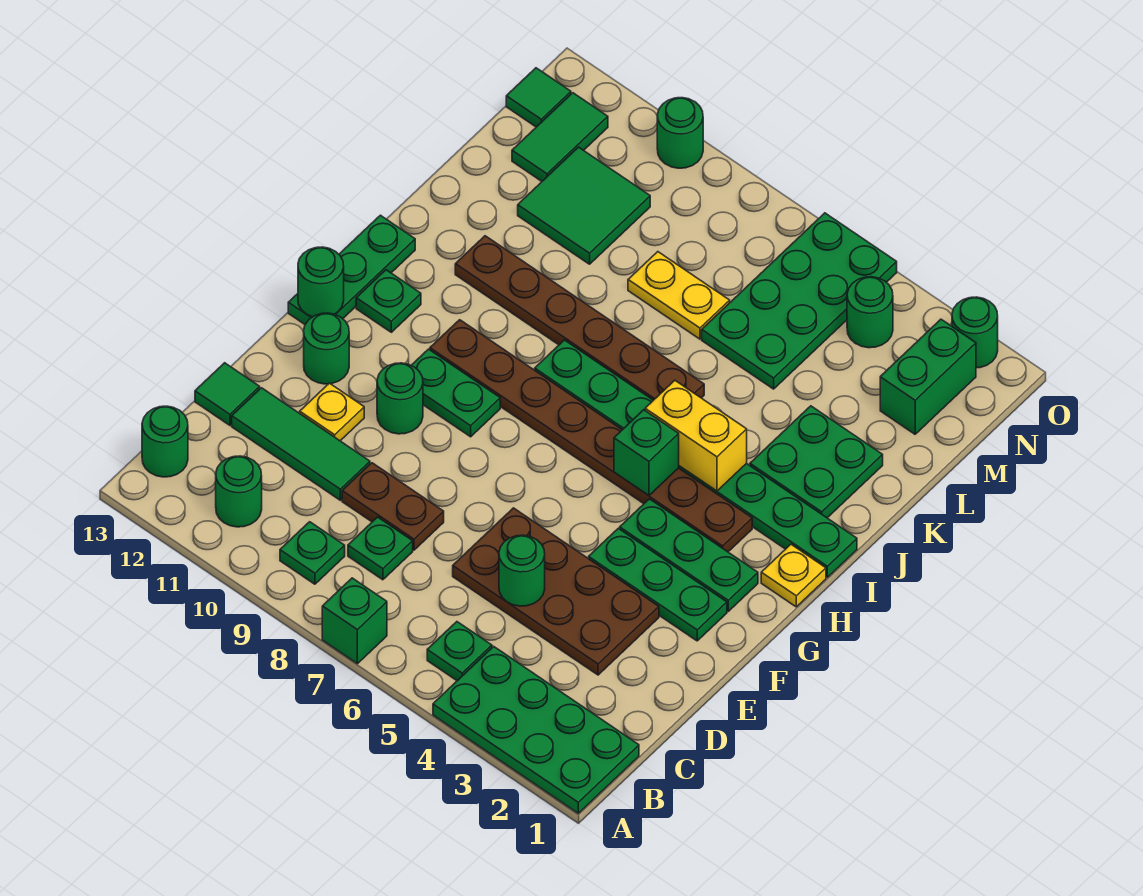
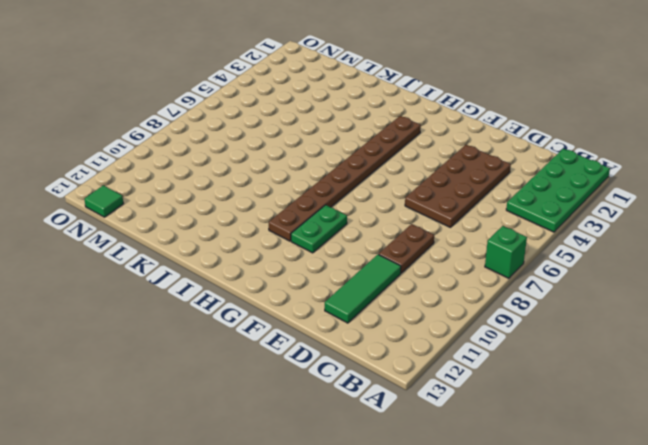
none -> green 1x1 plate [427,622,492,681]
none -> green 1x1 plate [280,522,345,584]
none -> green 1x1 round brick [216,456,262,527]
none -> green 1x1 round brick [142,406,188,477]

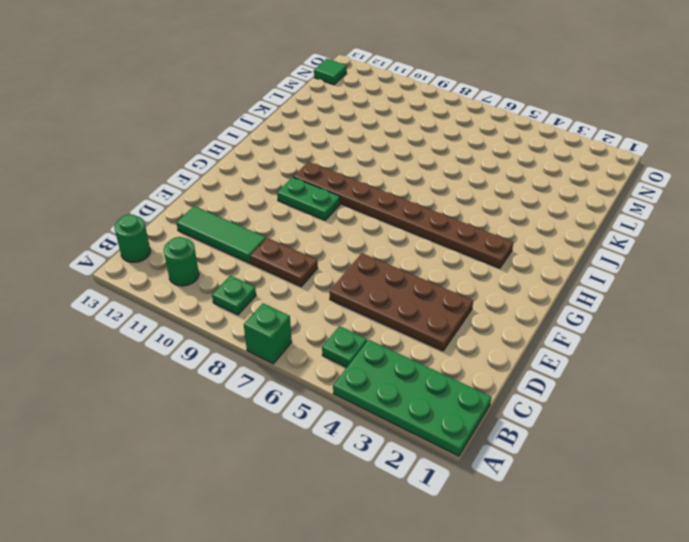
none -> green 1x1 plate [348,517,413,580]
none -> green 1x1 tile [195,363,260,425]
none -> yellow 1x1 plate [300,383,364,441]
none -> green 1x3 plate [589,528,727,641]

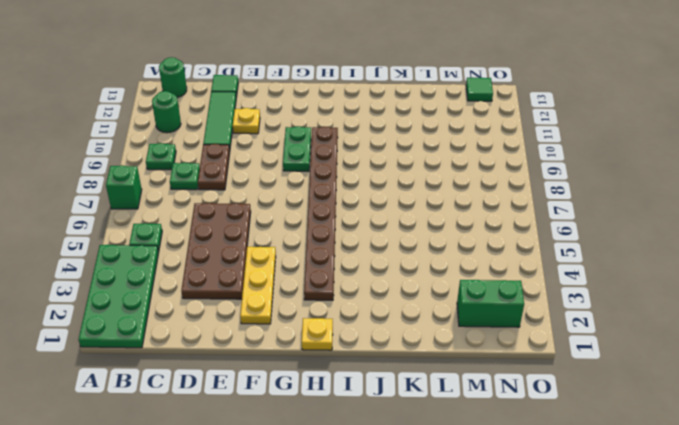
yellow 1x3 plate [240,247,276,324] -> green 1x3 plate [589,528,727,641]
none -> green 1x1 round brick [377,363,423,434]
none -> green 1x1 round brick [304,313,349,384]
none -> green 1x3 plate [620,499,758,611]
none -> green 1x3 plate [288,215,415,324]

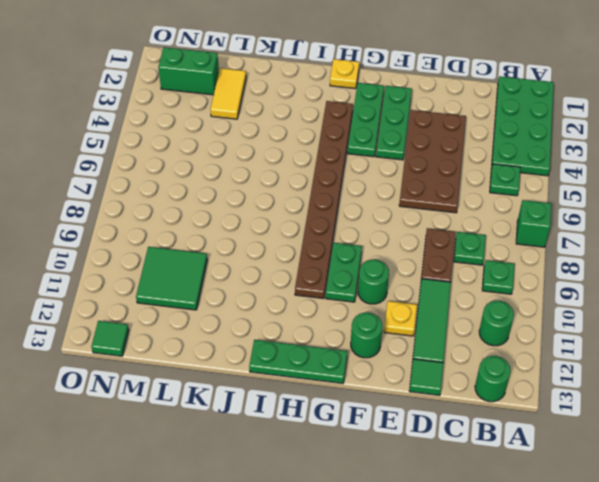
yellow 1x2 tile [210,68,246,119] -> none
none -> green 1x1 plate [356,270,421,332]
none -> green 1x8 plate [535,340,857,577]
none -> green 2x2 plate [750,406,883,518]
none -> brown 1x6 plate [455,236,704,400]

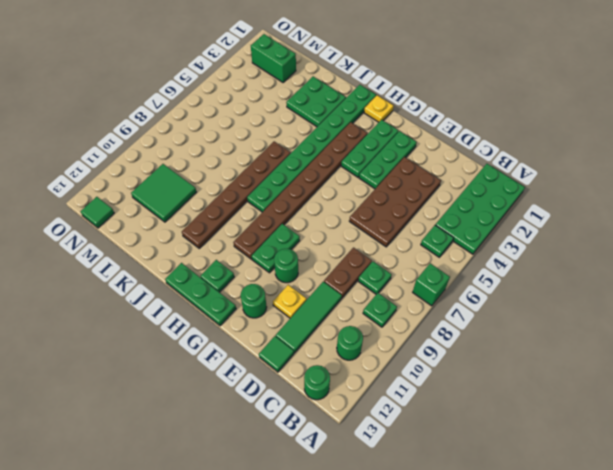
none -> green 2x4 plate [702,213,897,389]
none -> yellow 1x2 plate [628,252,730,339]
none -> green 1x2 tile [512,93,608,181]
none -> green 1x1 round brick [847,277,893,348]

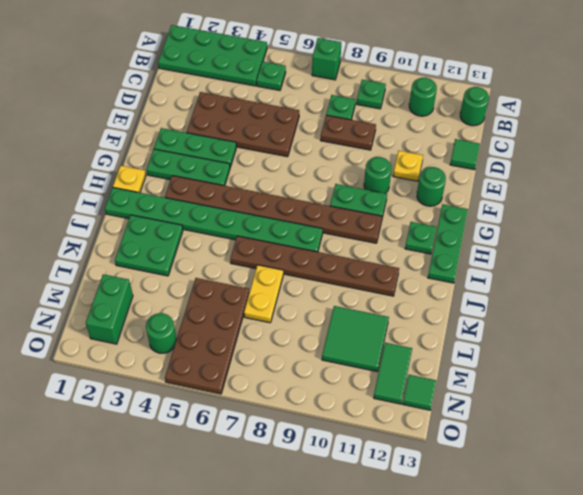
yellow 1x2 plate [244,265,283,323] -> yellow 1x2 plate turned to [628,252,730,339]
brown 2x4 plate [165,278,249,394] -> green 2x4 plate [702,213,897,389]
none -> green 1x3 tile [232,388,370,500]
none -> green 1x1 round brick [952,297,998,368]
none -> green 1x1 round brick [657,98,703,168]
none -> green 1x1 round brick [499,535,545,606]

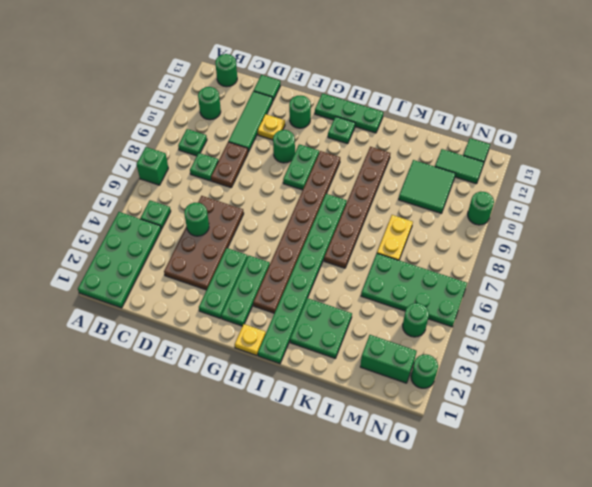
none -> green 1x1 round brick [298,247,344,317]
none -> green 1x1 brick [614,410,679,495]
none -> yellow 1x2 brick [645,380,747,491]

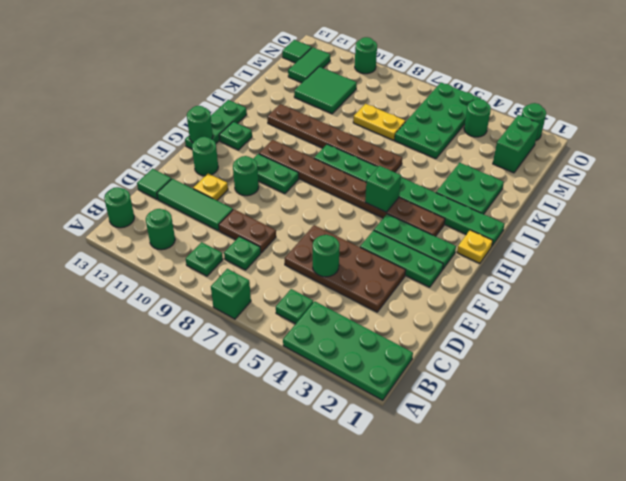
none -> yellow 1x2 brick [645,380,747,491]

